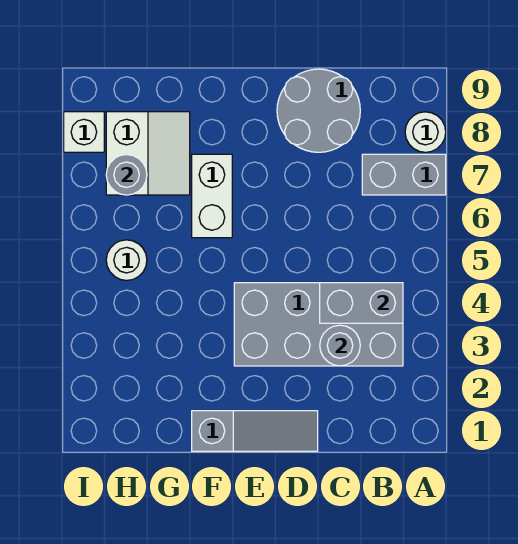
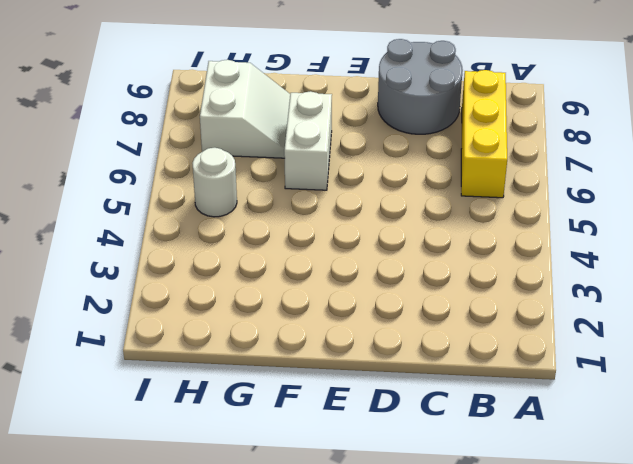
yellow 1x3 brick [461,70,507,198] -> grey 1x2 brick [362,154,446,195]
none -> white 1x1 round brick [405,112,446,152]
none -> grey 2x4 brick [234,283,403,366]
none -> grey 1x3 slope [192,411,318,451]

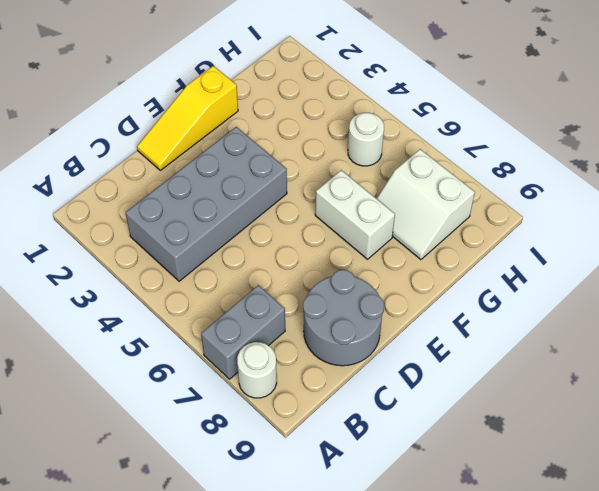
yellow 1x3 slope [137,66,238,170] -> grey 1x3 slope [192,411,318,451]
none -> white 1x1 brick [64,112,104,152]
none -> grey 1x2 brick [320,283,403,323]
none -> grey 1x1 round brick [320,325,360,366]

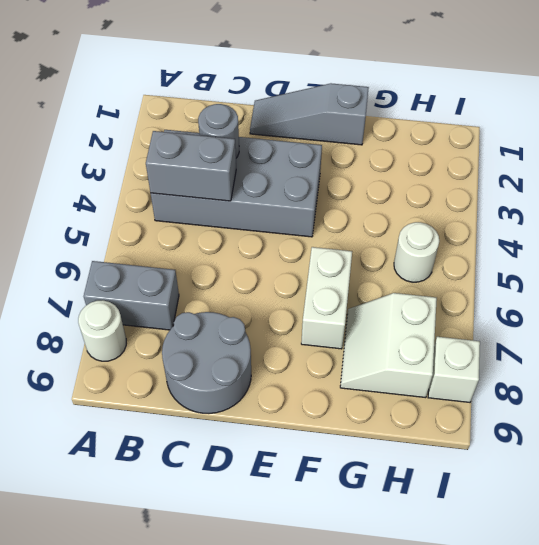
none -> grey 1x1 round brick [106,155,147,195]

